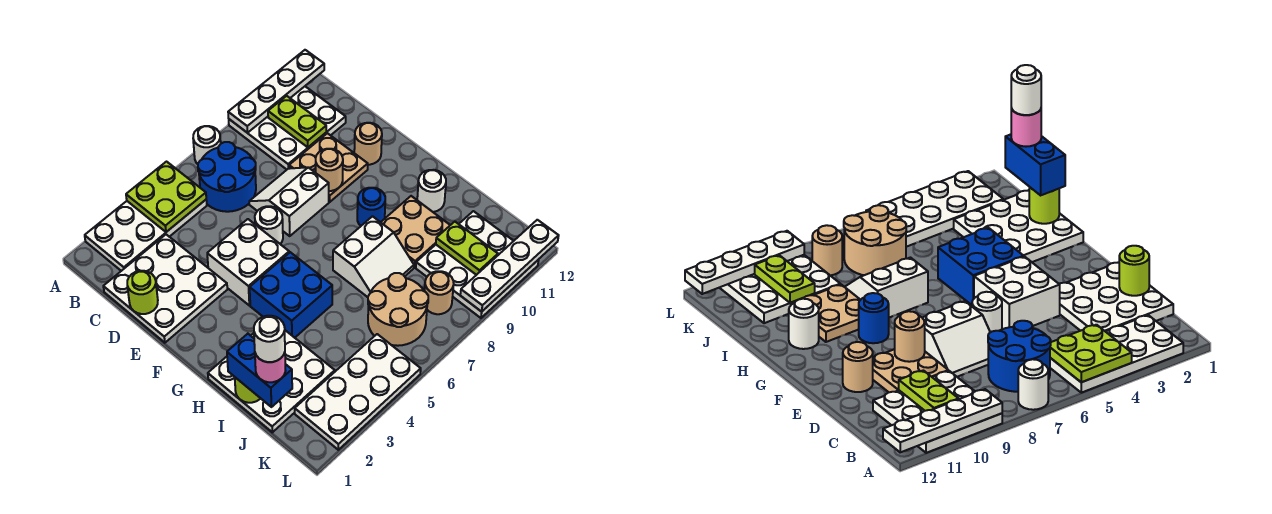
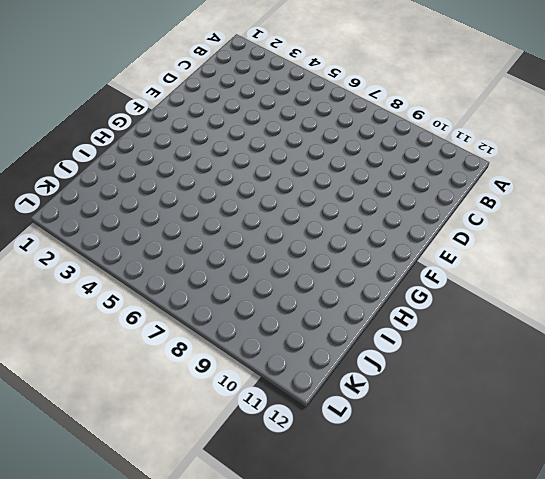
none -> white 2x4 plate [85,200,207,271]
none -> white 1x1 round brick [193,126,221,164]
none -> white 3x3 plate [229,87,346,169]
none -> blue 2x2 round brick [198,142,256,212]

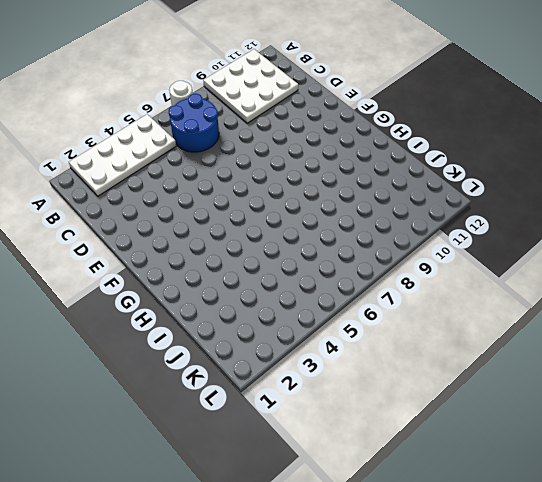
none -> white 3x3 plate [103,235,227,343]
none -> white 2x2 slope [249,167,329,236]
none -> tan 2x2 plate [289,133,368,202]
none -> white 2x2 brick [207,219,289,305]

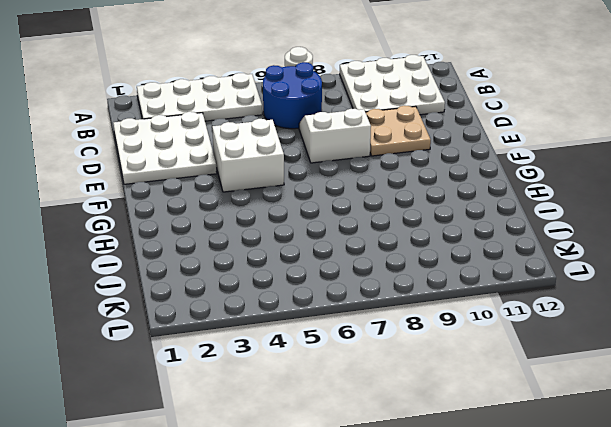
none -> white 1x1 round brick [255,206,283,244]
none -> tan 1x1 round brick [354,123,382,165]
none -> blue 2x2 brick [250,252,332,338]
none -> blue 1x1 round brick [357,188,385,226]

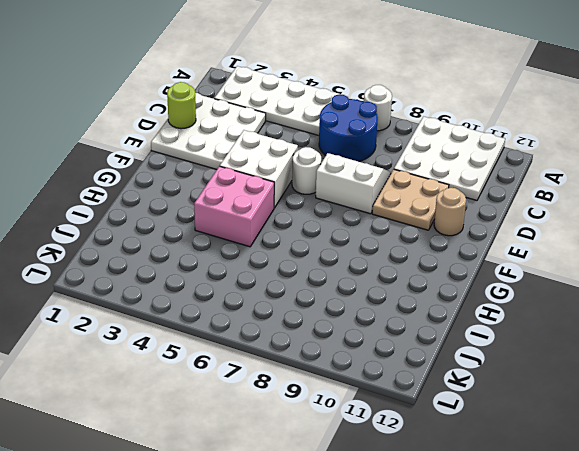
pink 2x2 brick [194,166,274,247] -> blue 2x2 brick [250,252,332,338]
none -> blue 1x1 round brick [357,188,385,226]
none -> white 3x3 plate [208,330,335,432]
none -> white 2x2 slope [333,216,414,297]
none -> tan 2x2 plate [381,196,450,267]

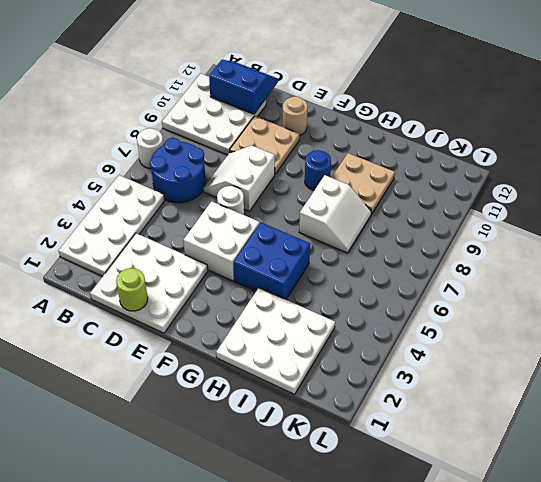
blue 2x2 slope [209,60,278,114] -> none
none -> white 1x1 round brick [417,170,446,212]
none -> tan 2x2 round brick [368,273,428,346]
none -> white 3x3 plate [416,211,539,318]
none -> white 2x4 plate [295,334,421,450]

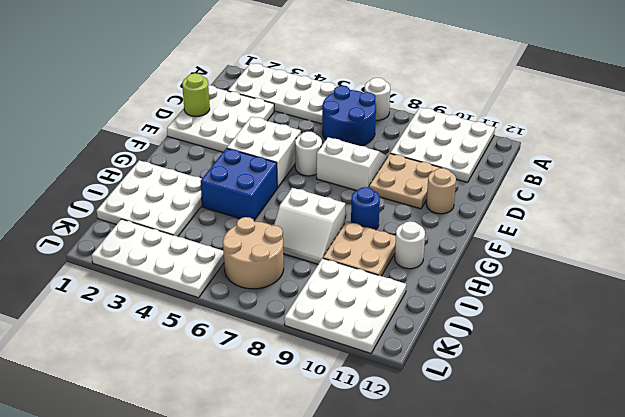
none -> tan 1x1 round brick [425,271,454,314]
none -> lime 2x2 plate [126,162,206,232]
none -> white 1x4 plate [228,50,324,133]
none -> lime 1x2 plate [268,96,326,147]

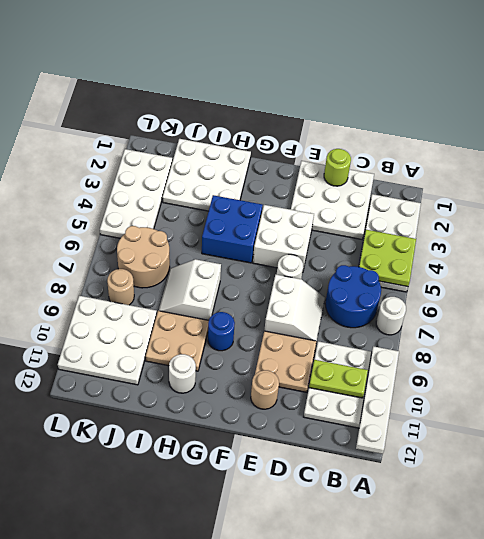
none -> tan 1x1 round brick [316,149,343,191]
none -> lime 1x1 round brick [235,378,261,403]
none -> lime 1x2 plate [436,222,498,275]
none -> white 1x4 plate [460,220,559,312]

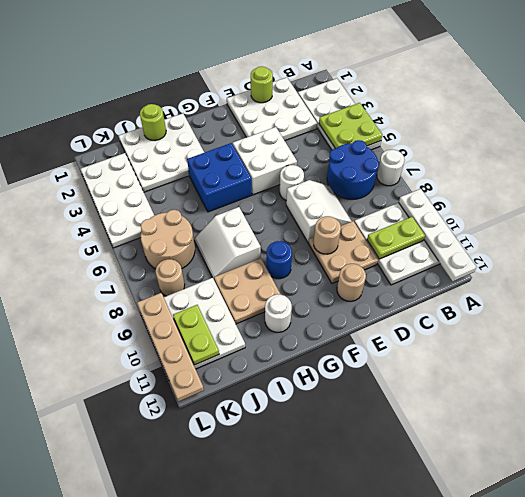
lime 1x2 plate [173,305,219,365] -> lime 1x2 plate turned to [436,222,498,275]
tan 1x4 plate [137,293,204,402] -> white 1x4 plate [460,220,559,312]
none -> blue 1x2 brick [227,334,292,407]
none -> pink 1x1 round brick [255,352,286,382]
none -> white 1x1 round brick [254,316,285,362]

